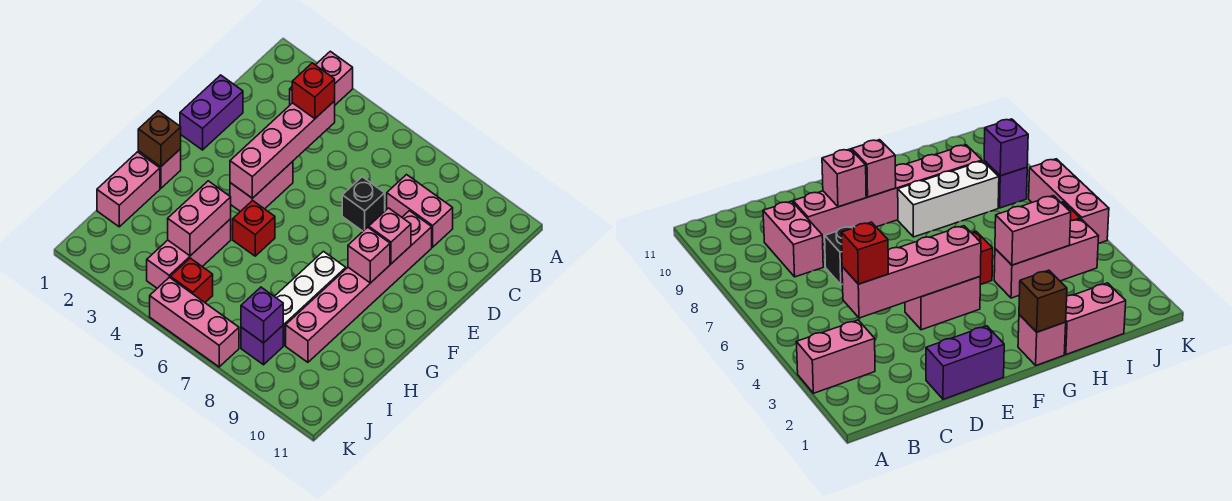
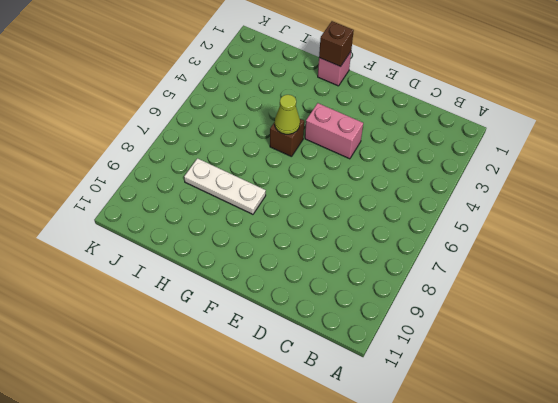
brown 1x1 brick [270,119,304,157] -> red 1x1 brick [233,200,275,256]
lime 1x1 cone [275,95,300,134] -> none
white 1x3 plate [184,158,266,214] -> white 1x3 brick [274,251,346,345]
none -> pink 1x2 brick [290,51,353,105]
none -> pink 1x2 brick [387,175,453,247]
none -> purple 1x2 brick [180,75,243,150]

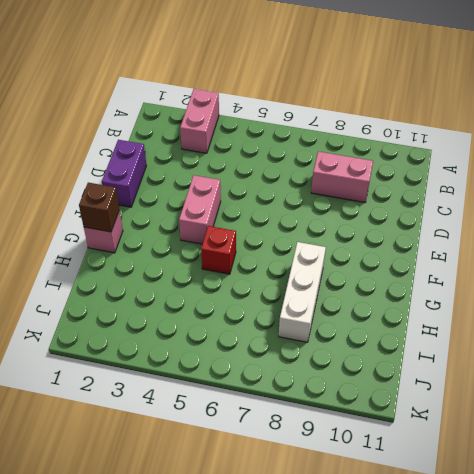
none -> black 1x1 brick [342,177,385,231]
none -> pink 1x6 brick [286,211,432,362]
none -> pink 1x2 brick [97,152,160,227]

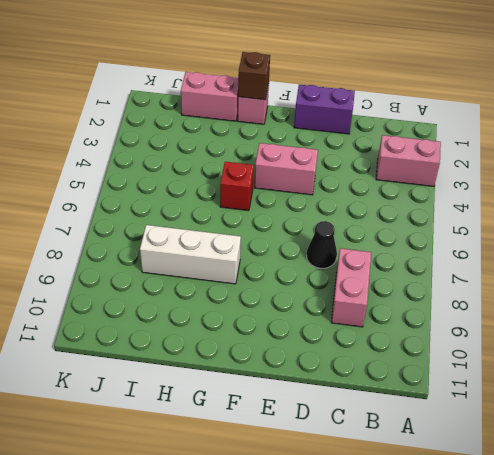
black 1x1 cone [307,221,337,268] -> black 1x1 brick [342,177,385,231]
none -> pink 1x6 brick [286,211,432,362]
none -> pink 1x3 brick [147,219,231,288]
none -> red 1x1 brick [170,258,213,302]

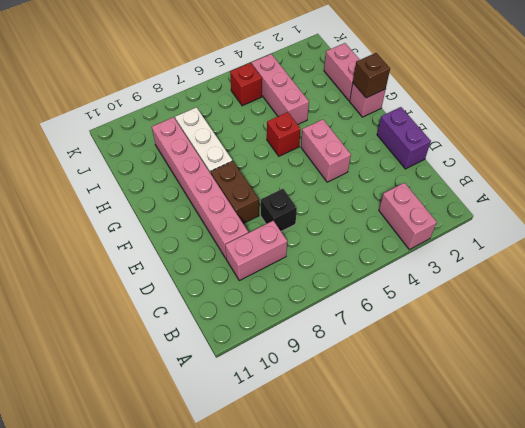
brown 1x2 brick [211,161,259,224] -> none
none -> purple 1x1 brick [241,326,283,365]
none -> pink 1x3 brick [150,277,239,367]
none -> pink 1x4 brick [230,101,335,198]

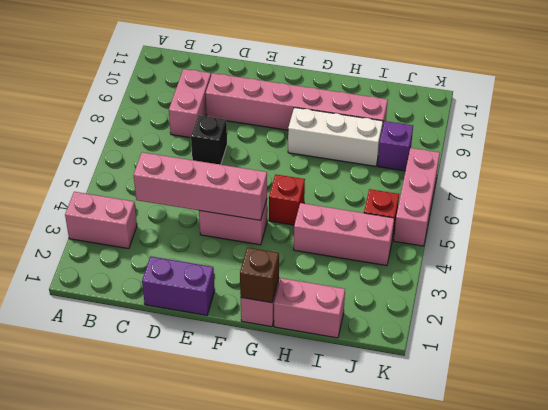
none -> pink 1x1 brick [369,208,411,264]
none -> pink 1x1 brick [348,227,390,283]
none -> pink 1x2 brick [168,181,231,256]

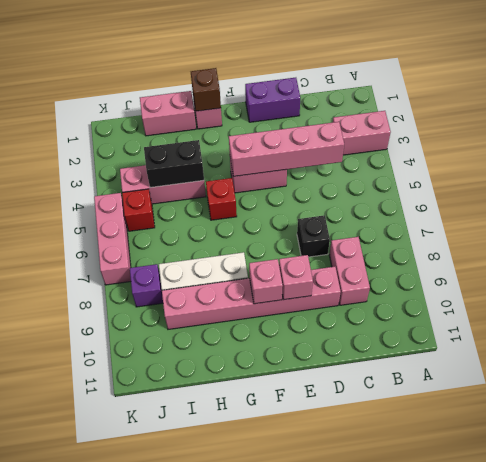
black 1x2 brick [144,140,204,188] -> pink 1x2 brick [168,181,231,256]
none -> purple 1x1 brick [241,287,283,343]
none -> red 1x1 brick [292,63,335,119]

